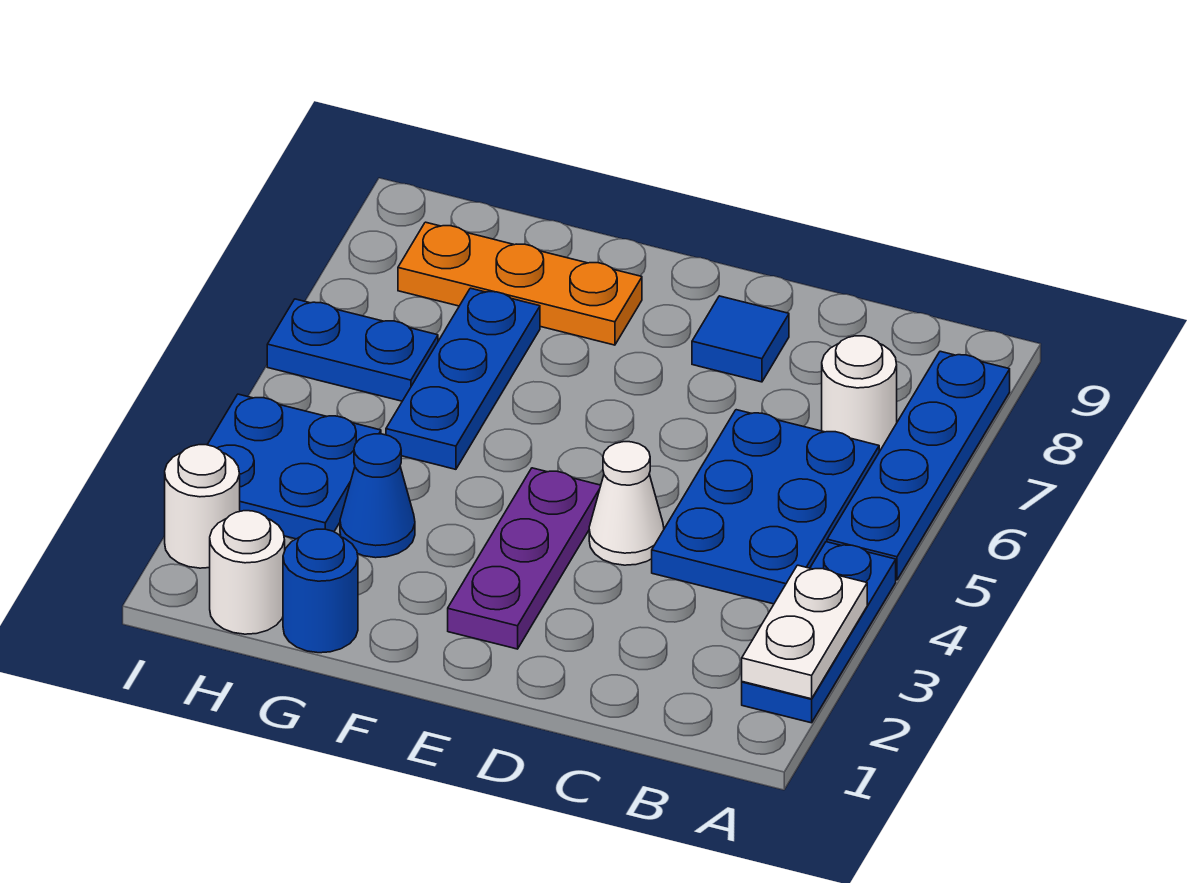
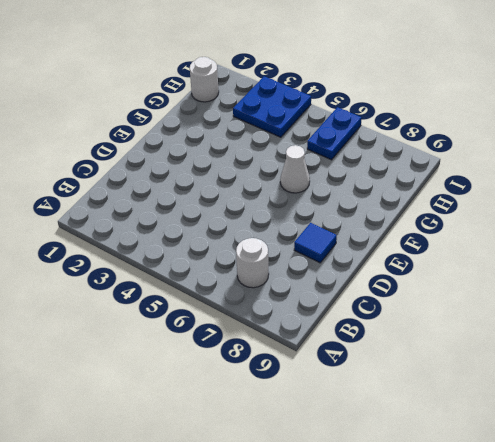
white 1x1 cone [280,145,310,193] -> white 1x1 cone moved to [589,442,664,565]
none -> blue 1x3 plate [742,542,896,723]
none -> blue 1x4 plate [827,351,1010,580]
none -> blue 2x3 plate [652,410,879,604]

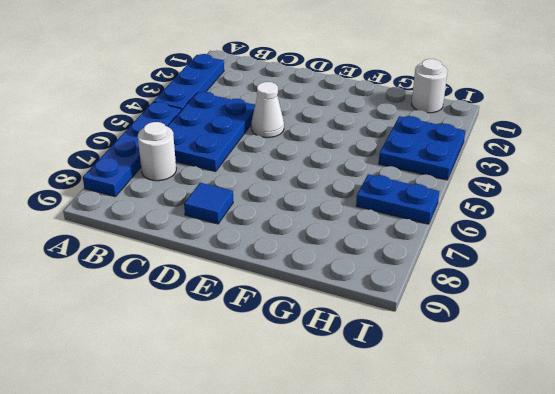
none -> purple 1x3 plate [448,468,601,649]
none -> orange 1x3 plate [398,222,642,345]
none -> blue 1x1 round brick [283,529,358,653]

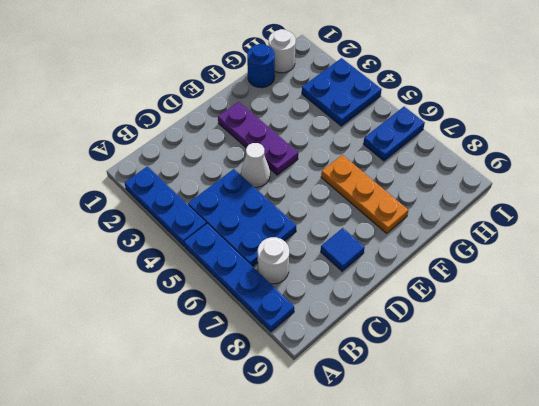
orange 1x3 plate [321,155,408,233] -> orange 1x3 plate turned to [398,222,642,345]
none -> blue 1x1 cone [340,434,415,558]
none -> blue 1x3 plate [386,288,540,469]
none -> white 1x1 round brick [165,445,240,568]

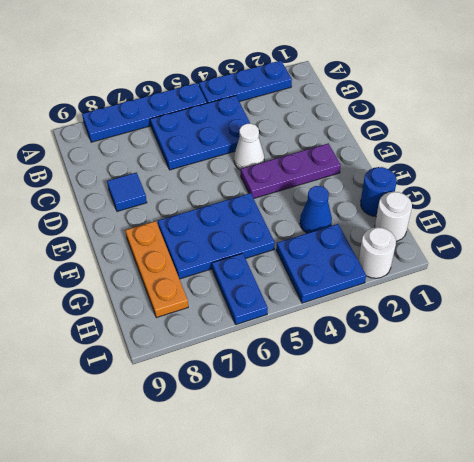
blue 2x3 plate [158,193,275,279] -> blue 1x3 plate [386,288,540,469]
none -> white 1x1 round brick [822,336,897,452]
none -> white 1x2 plate [742,565,867,699]

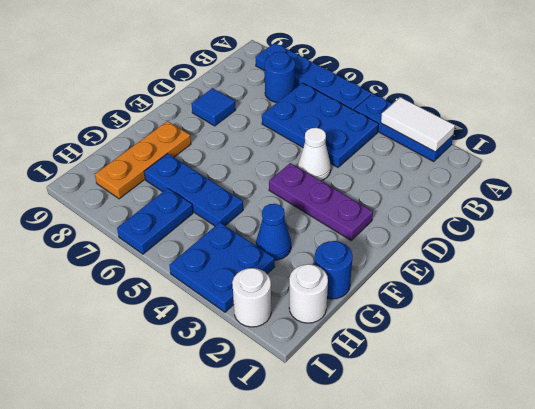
white 1x2 tile [381,97,455,152] -> white 1x2 plate [742,565,867,699]
blue 1x1 round brick [264,52,295,102] -> white 1x1 round brick [822,336,897,452]

